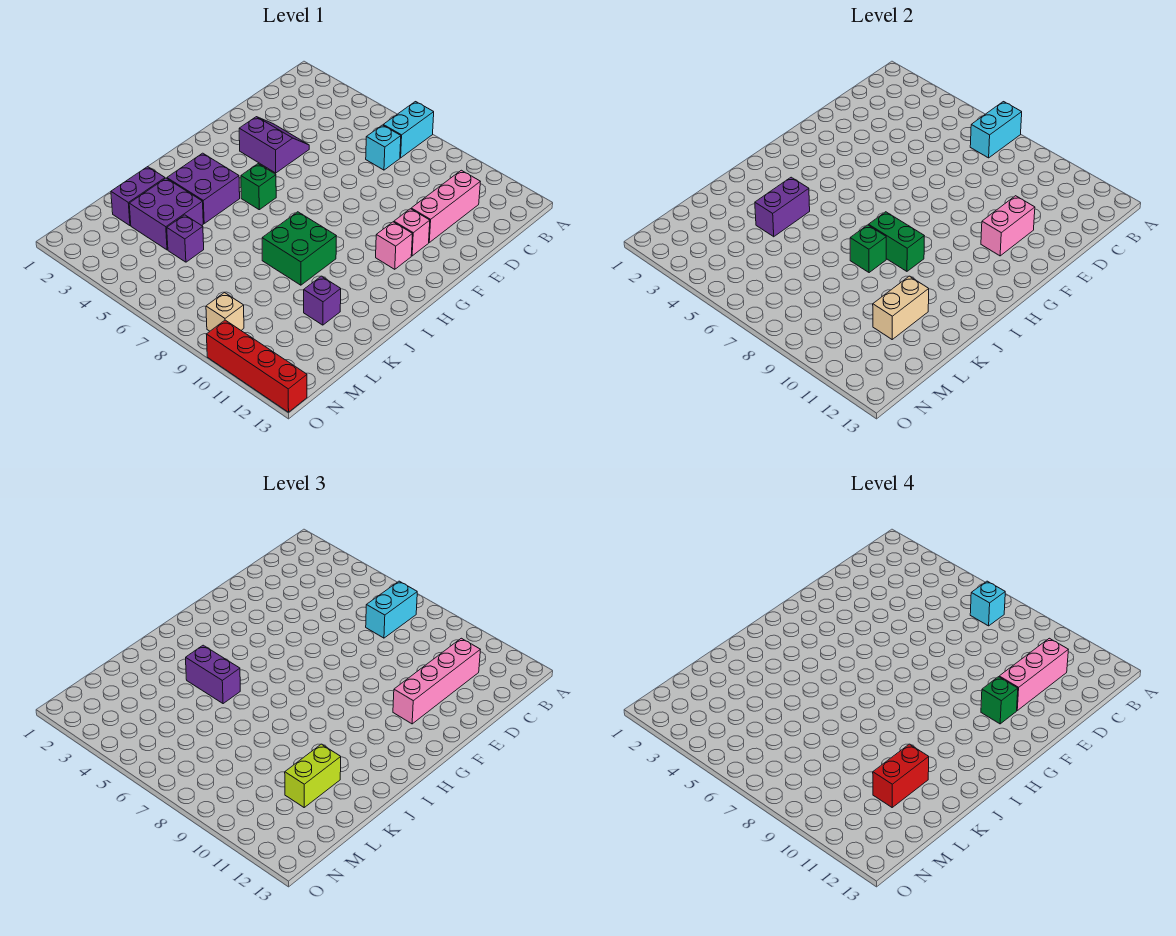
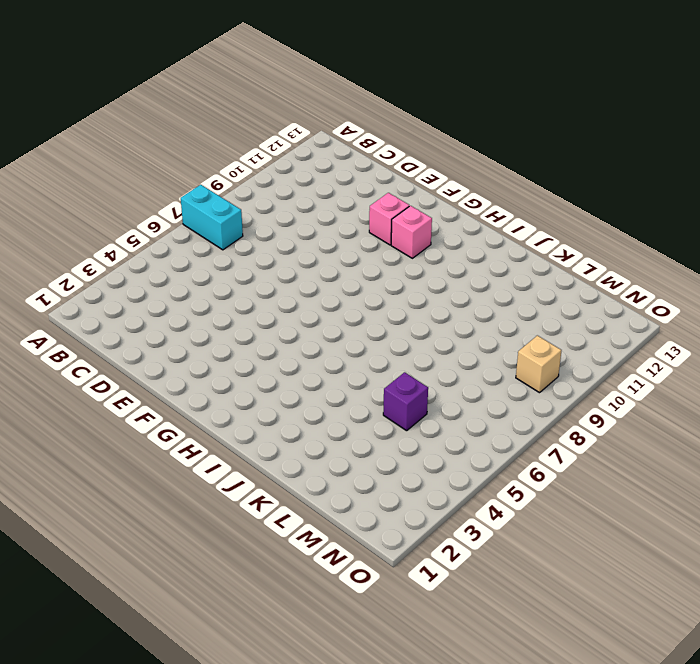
none -> cyan 1x1 brick [366,125,401,170]
none -> pink 1x3 brick [411,170,480,242]
none -> purple 2x2 slope [239,117,309,173]

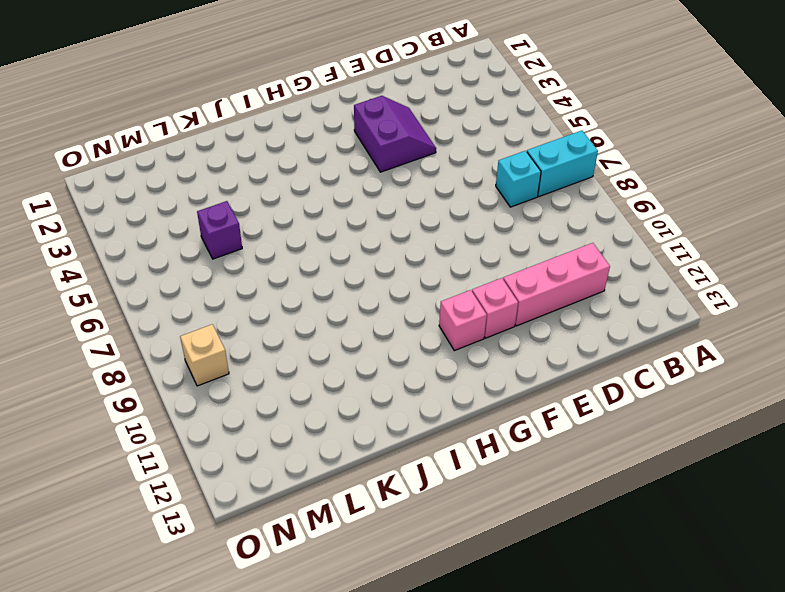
none -> green 1x1 brick [241,164,276,210]
none -> purple 2x2 brick [167,153,240,223]
none -> green 2x2 brick [262,212,336,285]

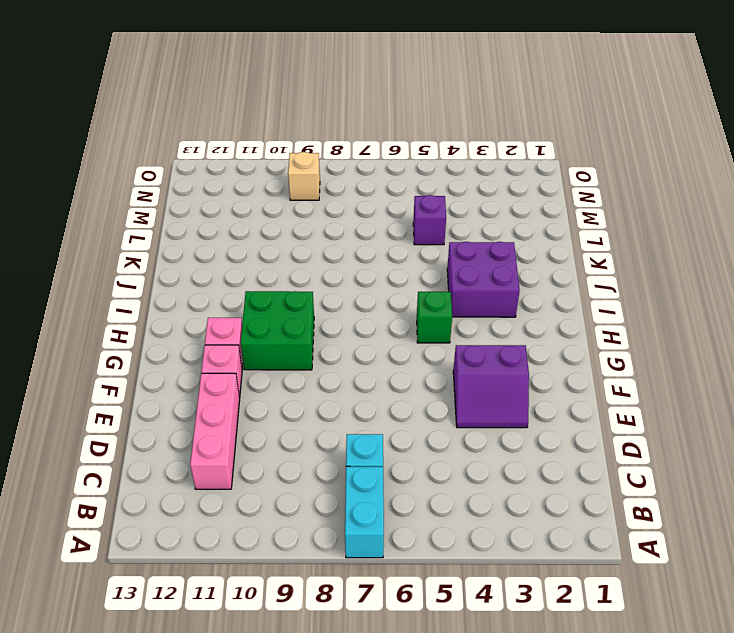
green 2x2 brick [241,291,314,370] -> green 2x2 brick moved to [262,212,336,285]
none -> purple 1x2 brick [111,167,165,226]
none -> purple 2x2 brick [129,178,203,250]
none -> purple 1x1 brick [304,276,341,325]

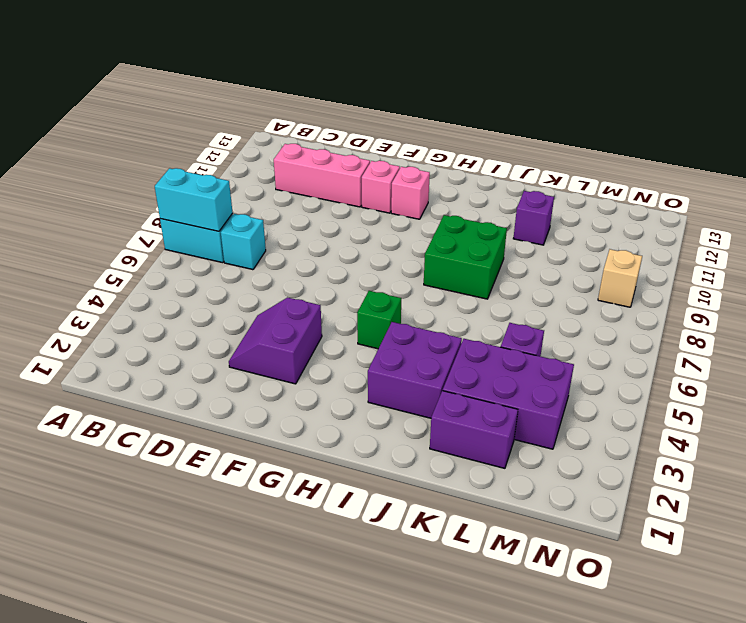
purple 2x3 brick [443,339,574,449] -> purple 2x2 brick [129,178,203,250]
none -> red 1x4 brick [206,320,307,412]
none -> pink 1x2 brick [981,196,1035,256]
none -> green 1x2 brick [869,212,924,271]

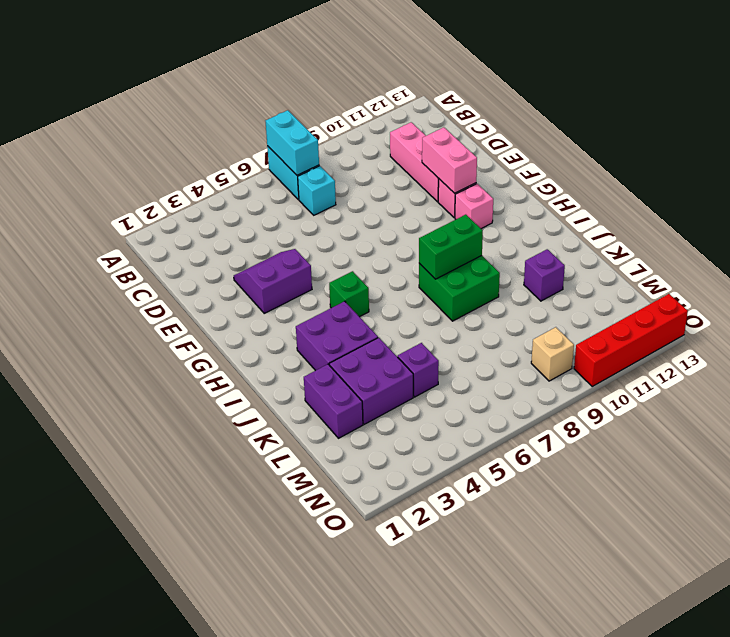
none -> purple 1x2 brick [755,177,810,237]
none -> green 1x1 brick [850,225,886,273]
none -> tan 1x2 brick [873,276,929,339]

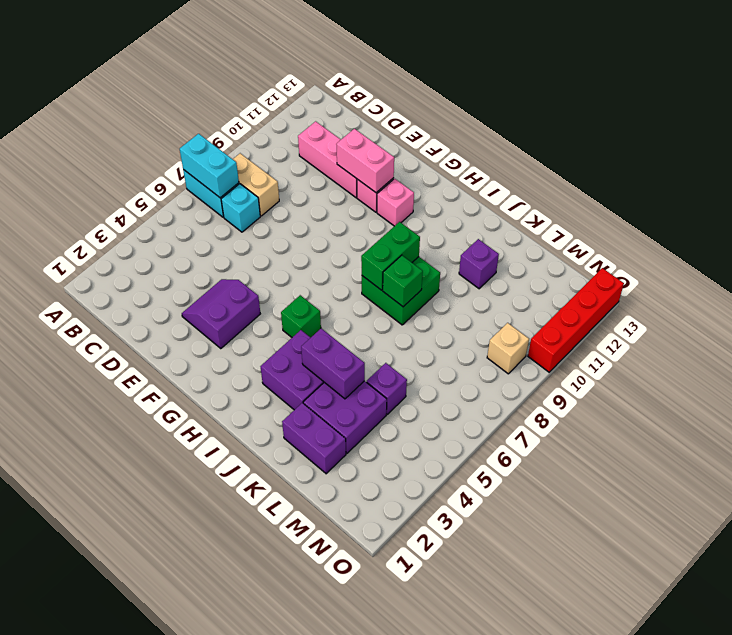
tan 1x2 brick [233,153,279,216] -> tan 1x2 brick moved to [873,276,929,339]
none -> cyan 1x2 brick [366,581,417,638]
none -> pink 1x4 brick [393,638,480,724]
none -> purple 1x2 brick [186,645,240,704]

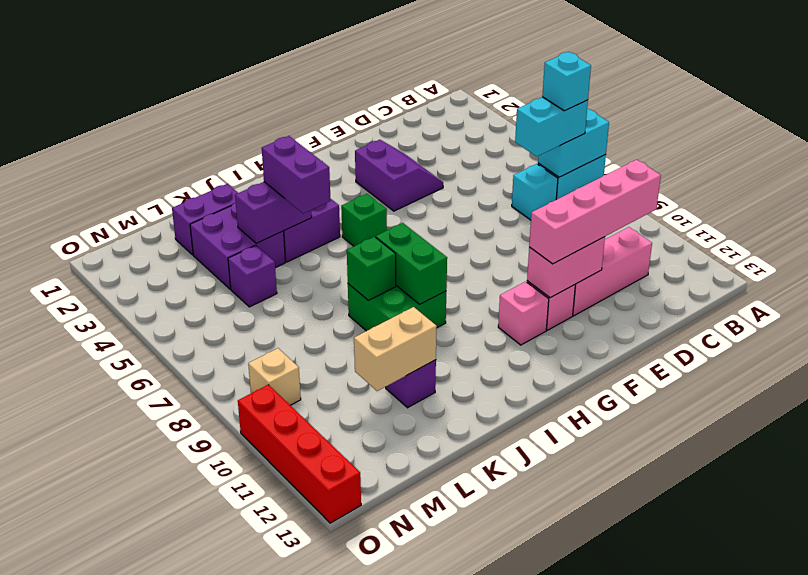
none -> lime 1x2 brick [285,744,341,807]
none -> pink 1x3 brick [999,638,1068,710]
none -> green 1x1 brick [981,677,1018,724]

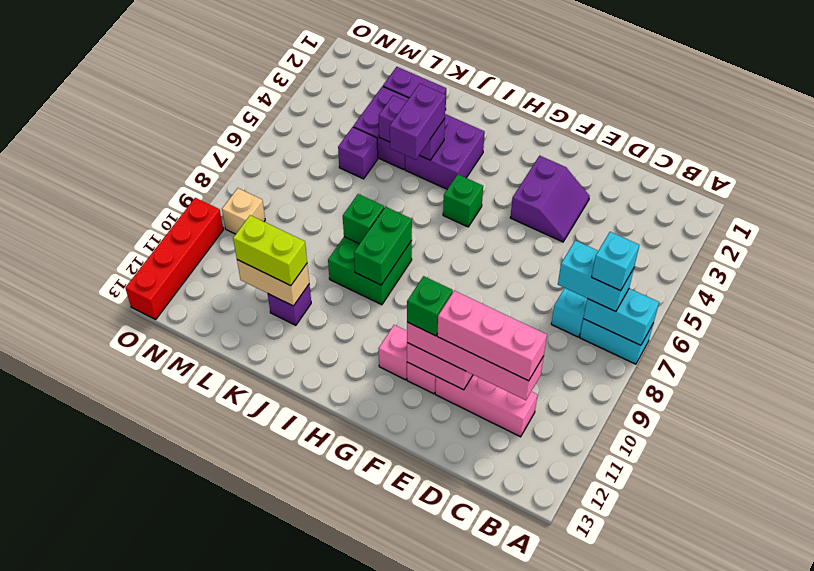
none -> red 1x2 brick [873,744,929,807]

